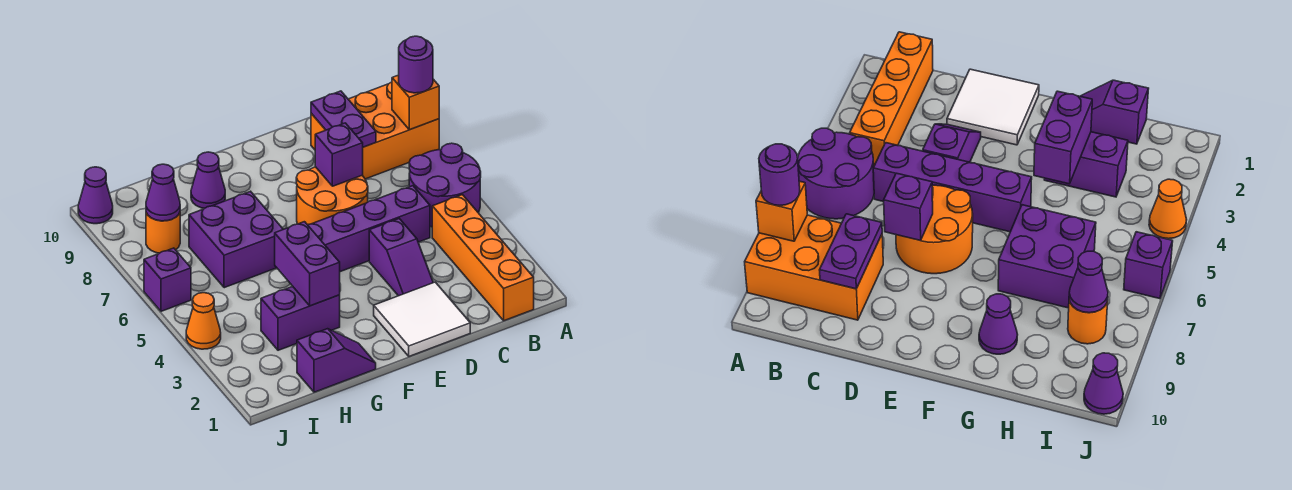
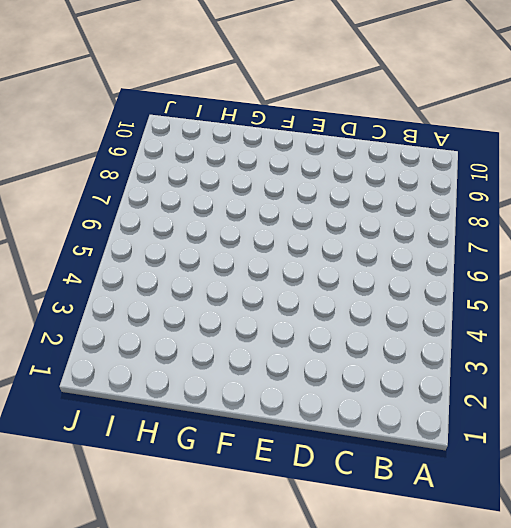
none -> purple 2x2 round brick [409,143,481,227]
none -> orange 2x3 brick [311,82,439,179]
none -> orange 1x4 brick [432,195,534,321]

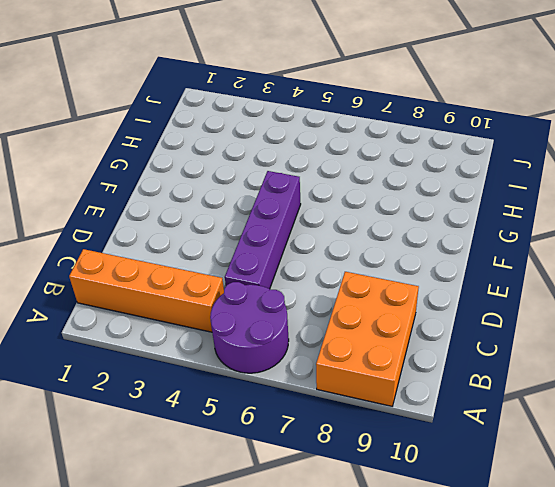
none -> white 2x2 tile [374,282,470,356]
none -> purple 1x2 slope [369,219,433,296]
none -> orange 2x2 round brick [296,167,368,225]

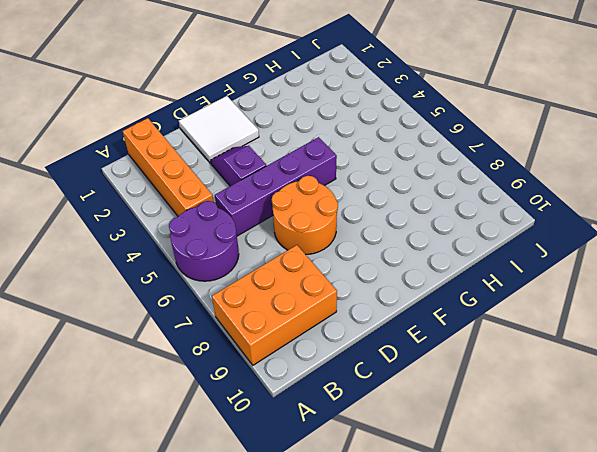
none -> purple 1x2 slope [297,329,376,392]
none -> purple 1x2 brick [261,286,340,350]
none -> purple 2x2 brick [189,191,283,288]

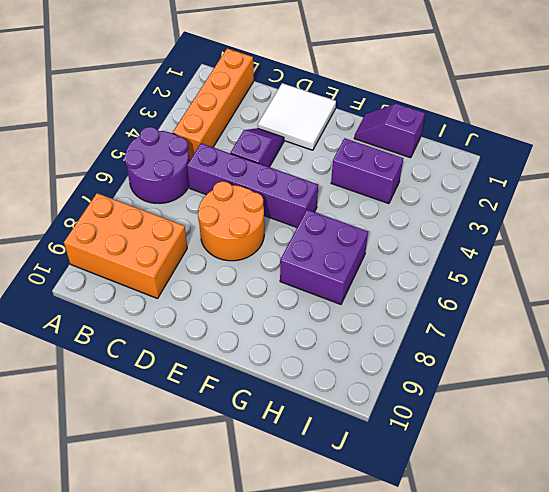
none -> purple 1x1 cone [191,152,225,208]
none -> orange 1x1 round brick [146,213,180,253]
none -> orange 1x1 cone [186,293,221,349]

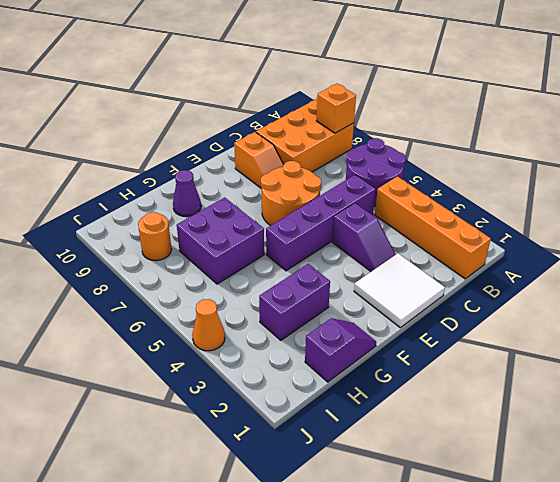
orange 1x2 slope [234,132,284,189] -> none
none -> purple 1x1 brick [144,248,191,311]
none -> purple 1x1 cone [78,167,113,224]
none -> purple 1x2 plate [311,91,376,147]

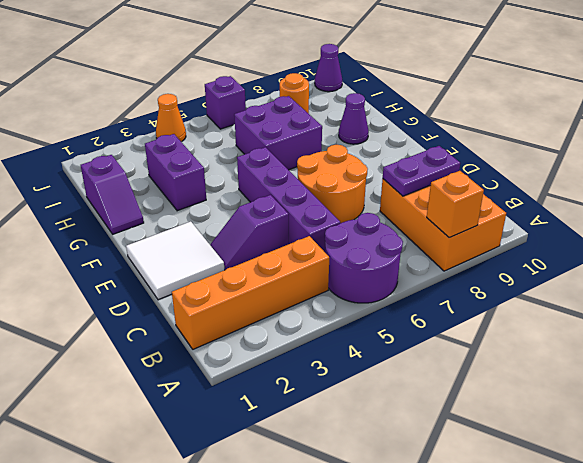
none -> purple 1x1 brick [315,123,363,186]
none -> purple 1x2 brick [275,222,340,306]
none -> purple 1x1 cone [146,164,180,221]

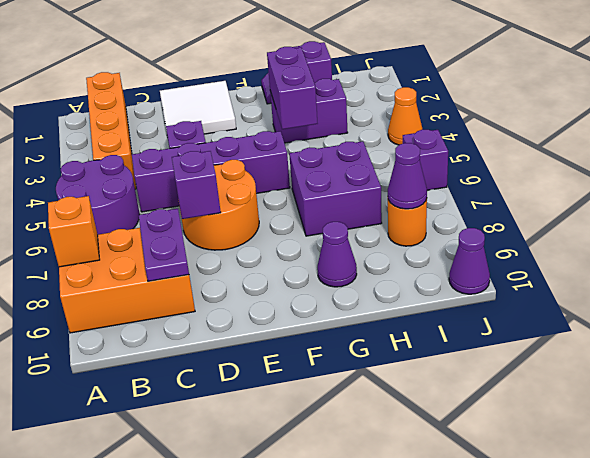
none -> purple 1x1 round brick [399,36,433,93]

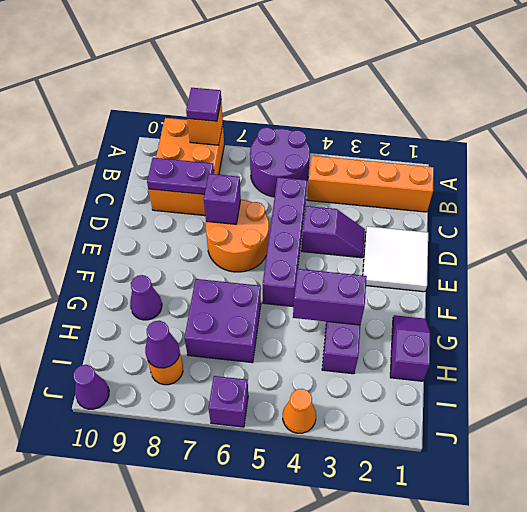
purple 1x1 tile [186,88,221,121] -> purple 1x1 round brick [399,36,433,93]

